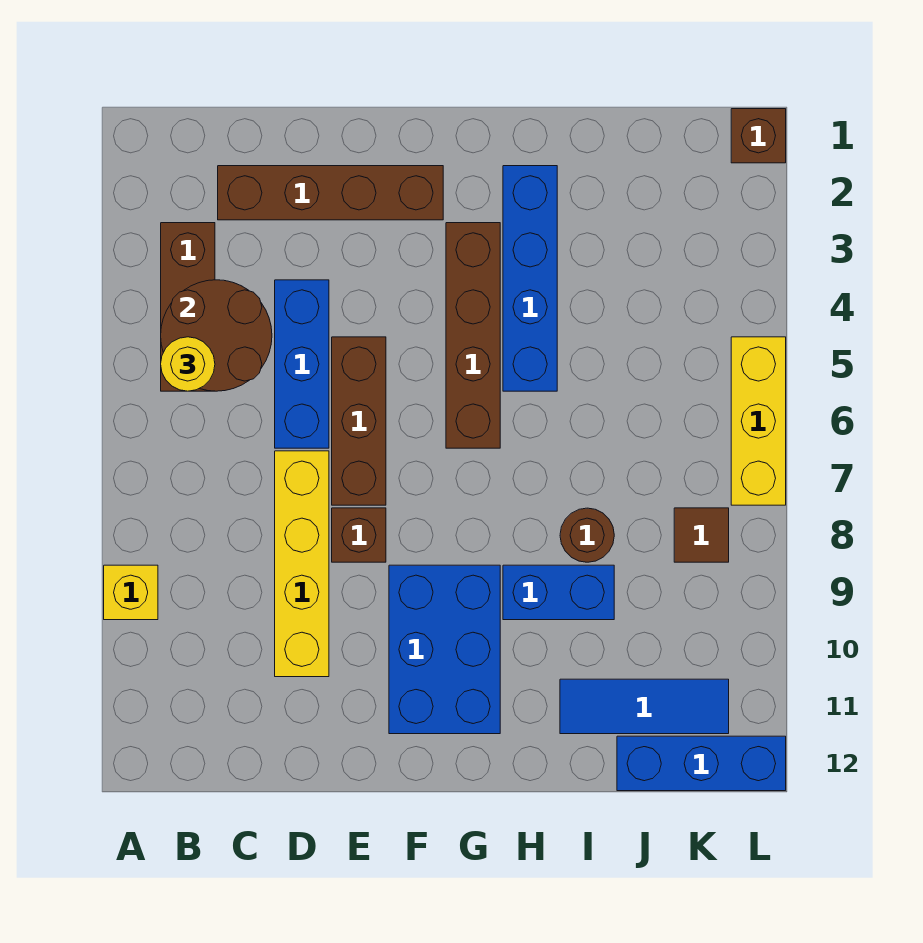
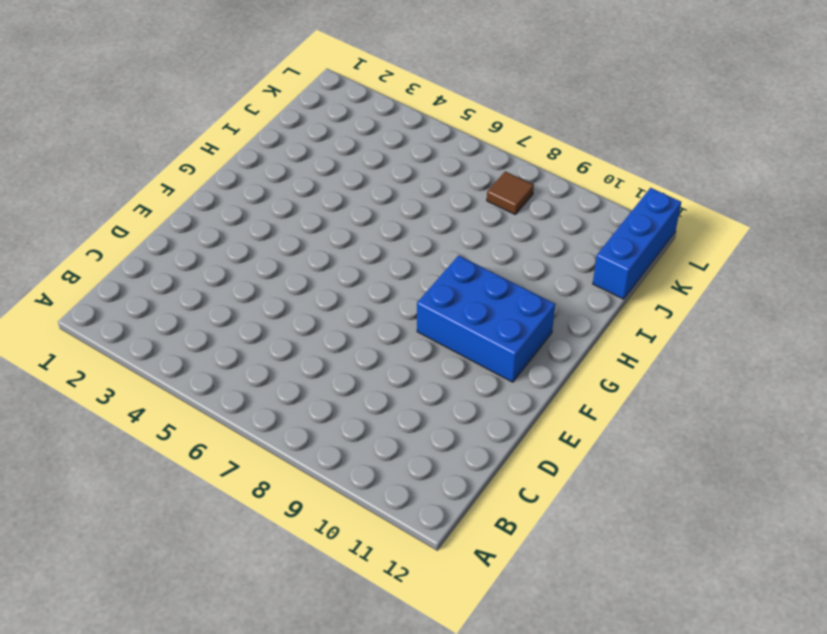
none -> yellow 1x1 brick [104,565,158,620]
none -> brown 1x3 brick [161,223,215,391]
none -> brown 1x4 brick [218,166,443,220]

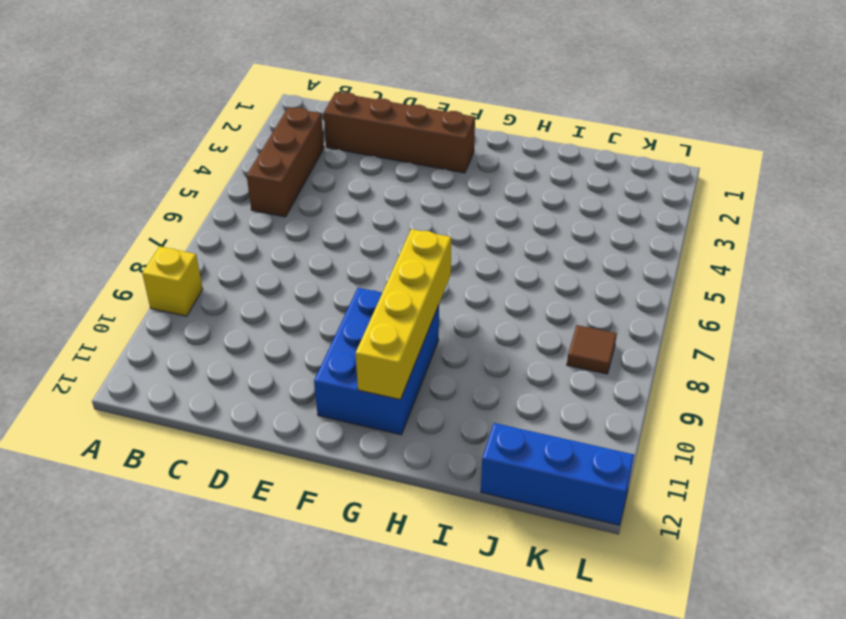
yellow 1x4 brick [356,229,451,400] -> yellow 1x4 brick moved to [275,451,329,677]
none -> blue 1x3 brick [275,280,329,448]
none -> brown 1x3 brick [332,337,386,505]
none -> brown 1x1 brick [332,508,386,562]

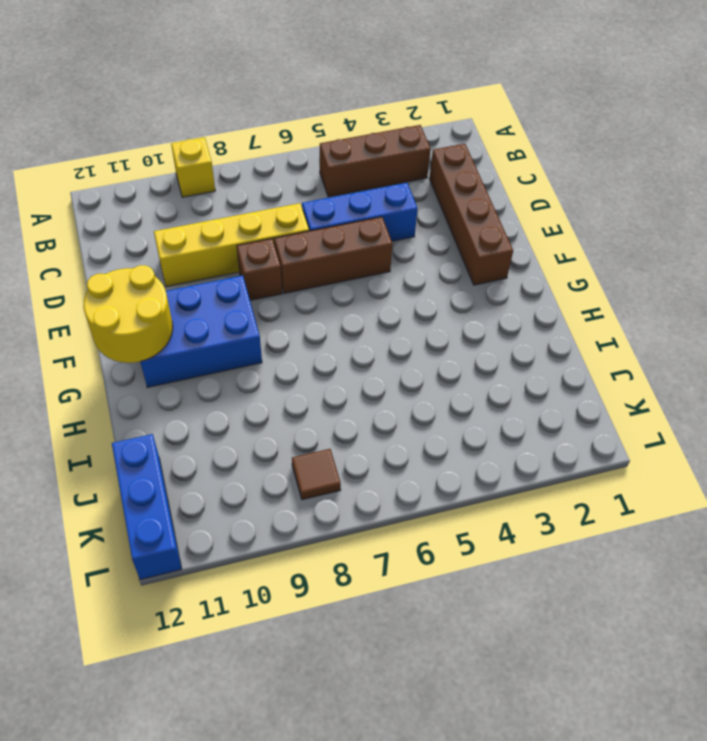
yellow 2x2 round brick [84,265,173,363] -> none
none -> brown 1x4 brick [446,223,500,448]
none -> blue 1x4 brick [503,166,557,391]
none -> blue 1x2 brick [503,565,614,620]

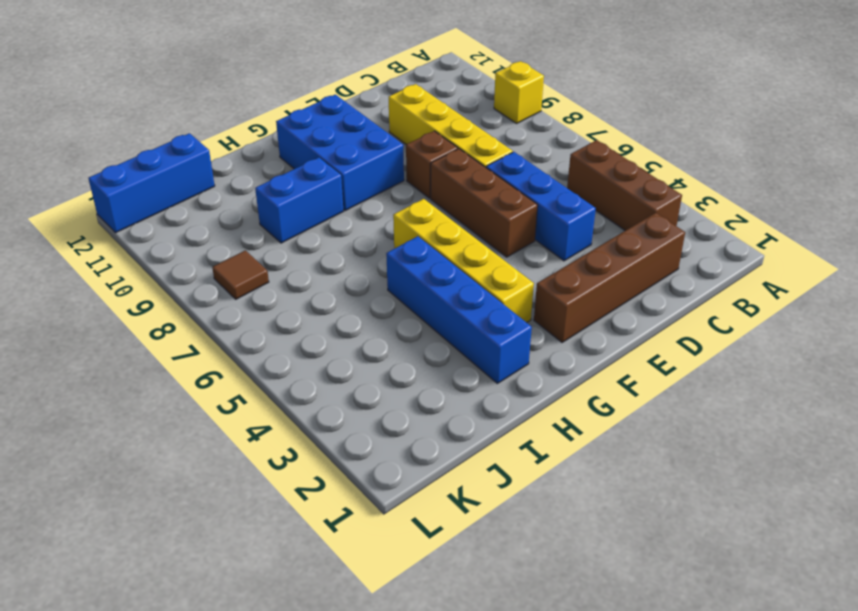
yellow 1x4 brick [393,199,534,323] -> brown 1x4 brick [446,223,500,448]
none -> brown 1x1 round brick [560,508,614,562]
none -> blue 1x3 tile [560,679,729,734]
none -> brown 1x1 brick [731,109,786,163]

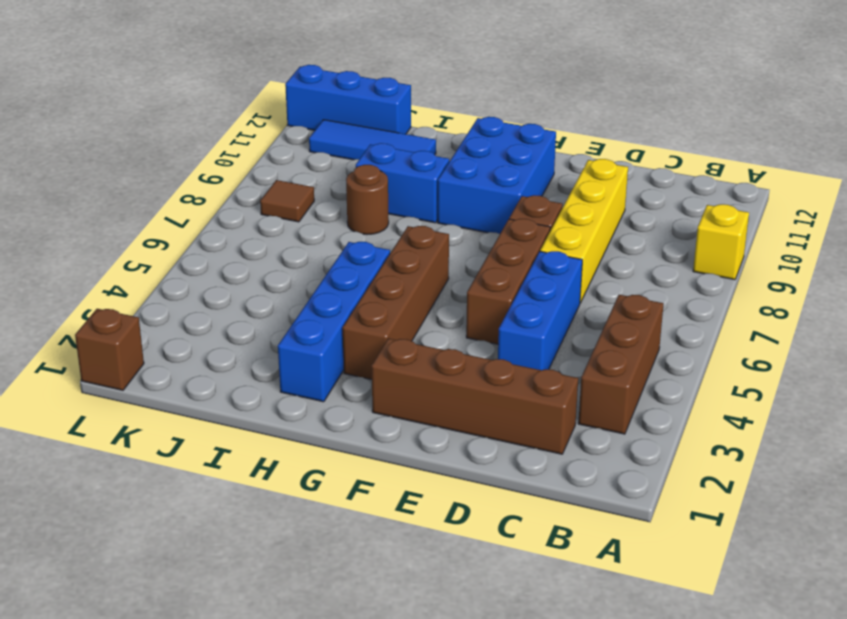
none -> yellow 1x3 brick [731,337,786,505]
none -> brown 2x2 round brick [161,280,272,391]
none -> yellow 1x1 round brick [161,337,215,391]

